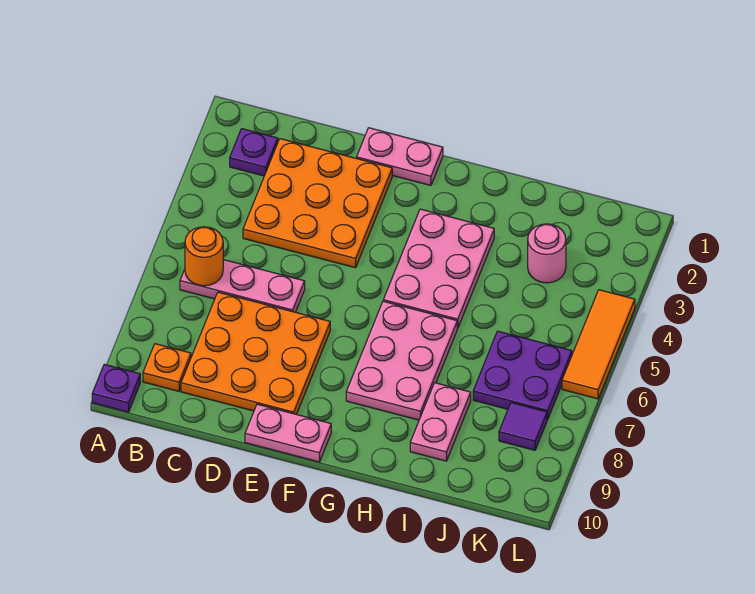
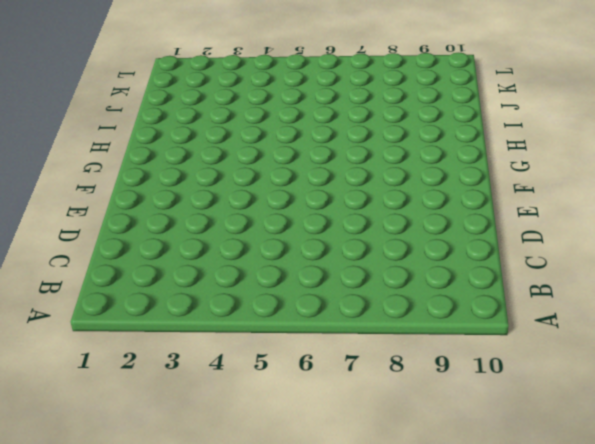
none -> purple 1x1 plate [92,364,140,412]
none -> purple 1x1 plate [230,129,278,176]
none -> pink 1x3 plate [180,260,305,312]

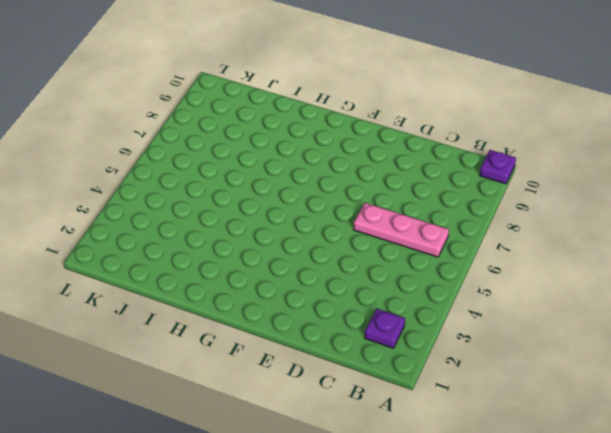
none -> orange 1x1 plate [143,344,191,391]
none -> orange 3x3 plate [243,139,392,268]
none -> orange 3x3 plate [181,292,330,414]

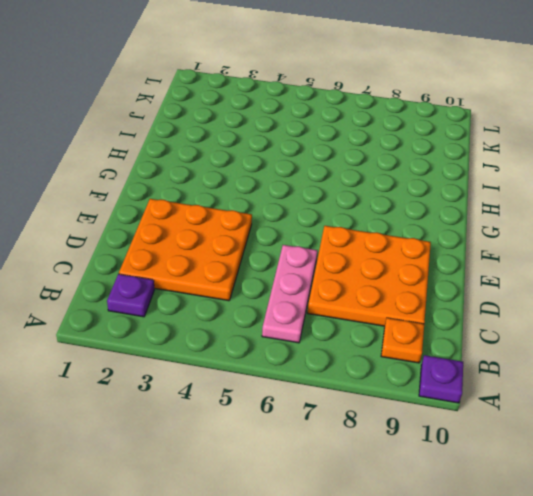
none -> pink 1x2 plate [357,128,443,185]
none -> pink 1x2 plate [245,404,331,462]
none -> pink 2x3 plate [383,209,494,328]

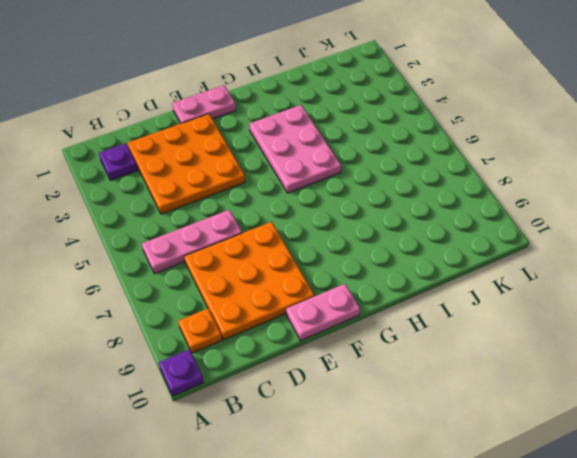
none -> pink 2x3 plate [346,301,457,420]
none -> pink 1x2 plate [410,383,471,461]
none -> pink 1x1 round brick [528,224,566,283]

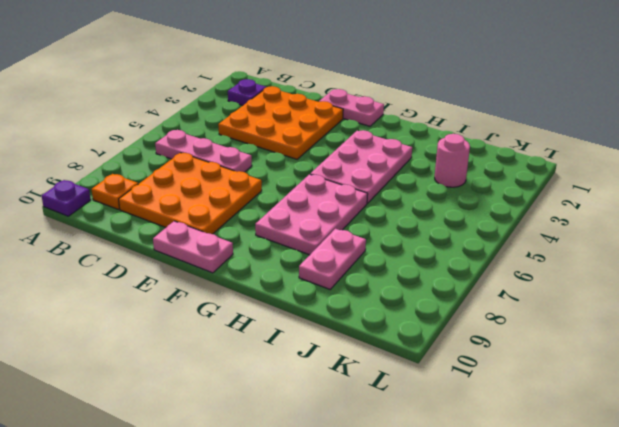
none -> purple 2x2 plate [473,331,572,420]
none -> purple 1x1 tile [499,403,547,450]
none -> orange 1x3 tile [562,290,635,399]

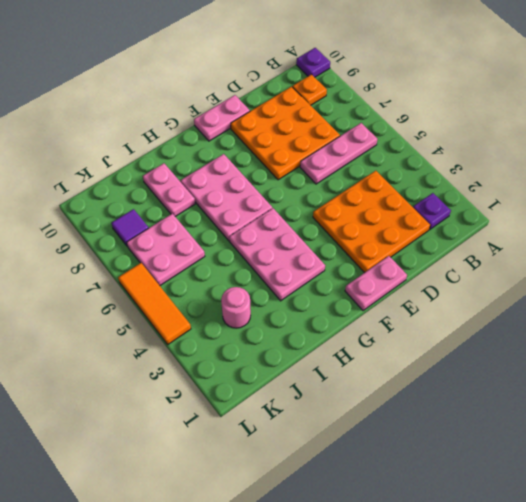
pink 2x2 plate [127,214,205,286] -> purple 2x2 plate [473,331,572,420]
none -> orange 1x1 round brick [185,227,223,286]

